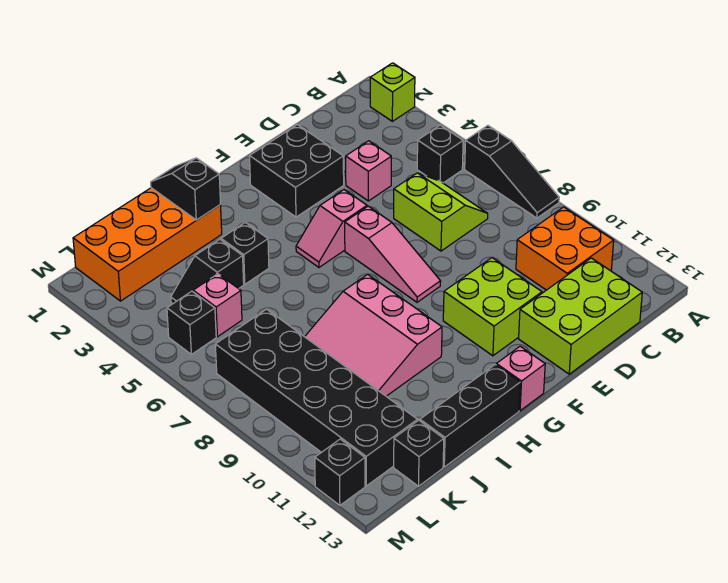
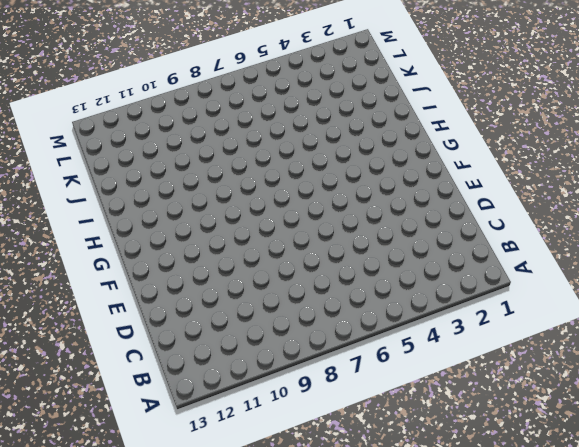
none -> lime 1x1 brick [370,63,415,121]
none -> black 1x3 slope [465,125,559,218]
none -> black 1x1 brick [417,125,463,183]

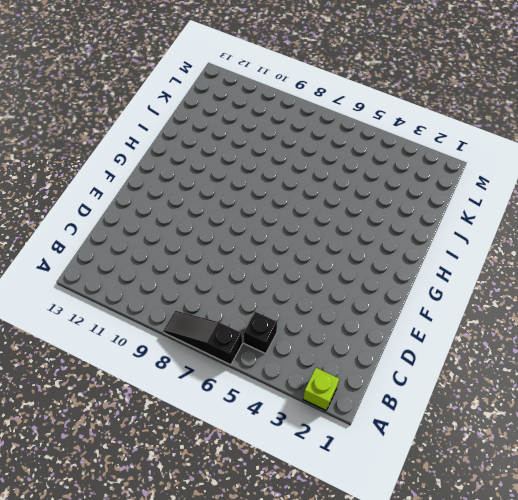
none -> orange 2x2 brick [516,207,614,290]
none -> lime 2x2 slope [394,173,488,251]
none -> lime 2x3 brick [519,258,642,374]

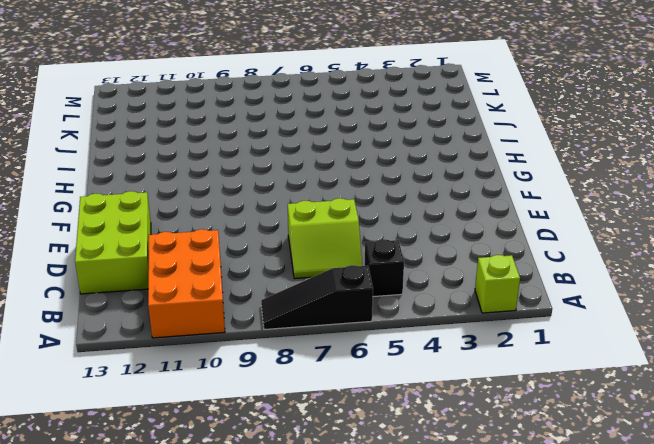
orange 2x3 brick [148,229,225,338] -> orange 2x2 brick [516,207,614,290]
none -> pink 1x1 brick [346,141,391,201]
none -> black 2x2 brick [250,125,344,217]
none -> lime 2x2 brick [443,258,542,356]

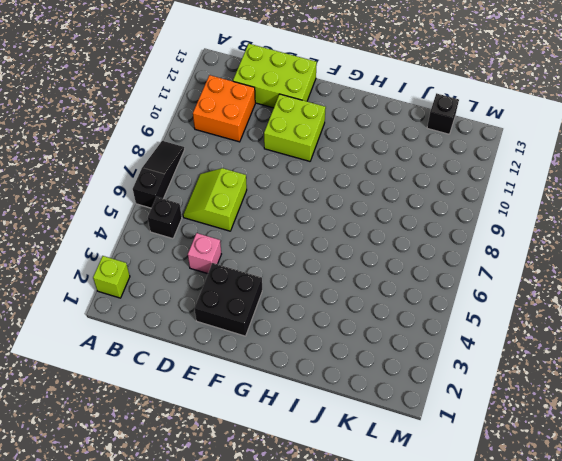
none -> pink 1x2 slope [296,190,367,267]
none -> pink 1x3 slope [345,206,441,302]
none -> pink 1x1 brick [496,346,545,411]

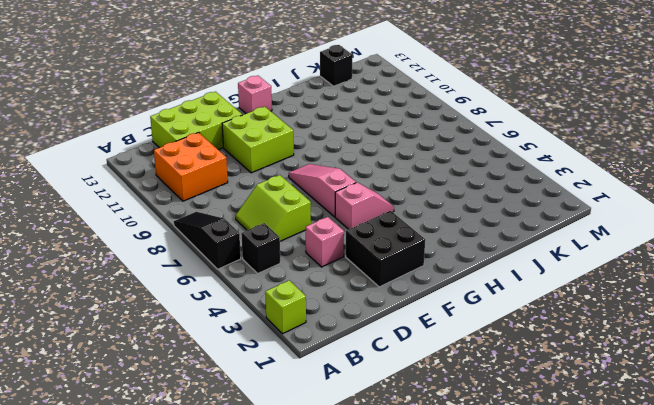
none -> pink 3x3 slope [305,274,442,396]
none -> black 1x3 brick [420,365,520,467]
none -> orange 2x4 brick [73,188,222,301]

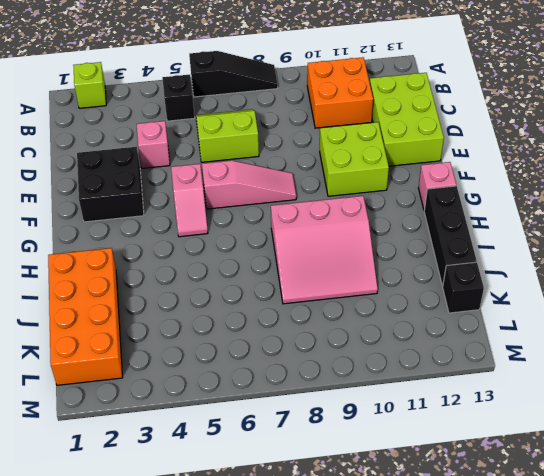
none -> black 1x1 brick [221,222,269,284]
none -> black 1x2 slope [171,239,244,303]
none -> pink 1x1 brick [193,274,242,337]

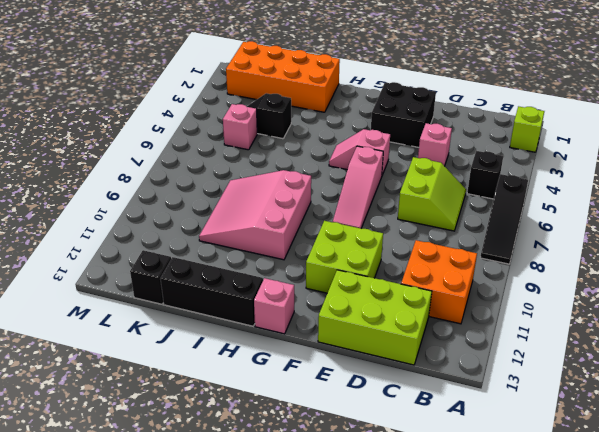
none -> black 1x1 brick [221,222,269,284]
none -> black 2x6 brick [215,309,417,486]
none -> black 1x1 brick [167,291,216,354]

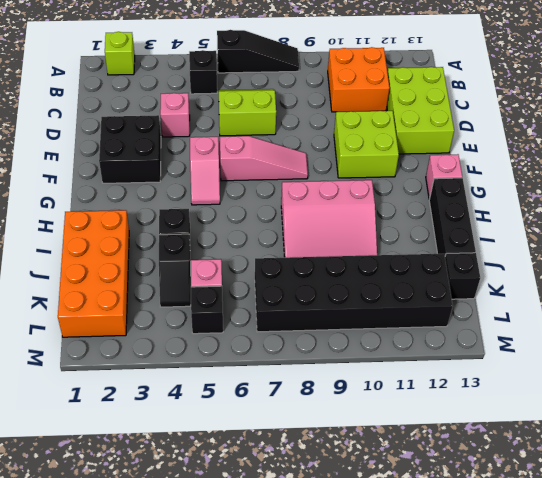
none -> black 1x1 brick [315,439,365,505]
none -> black 1x2 slope [151,158,220,220]

